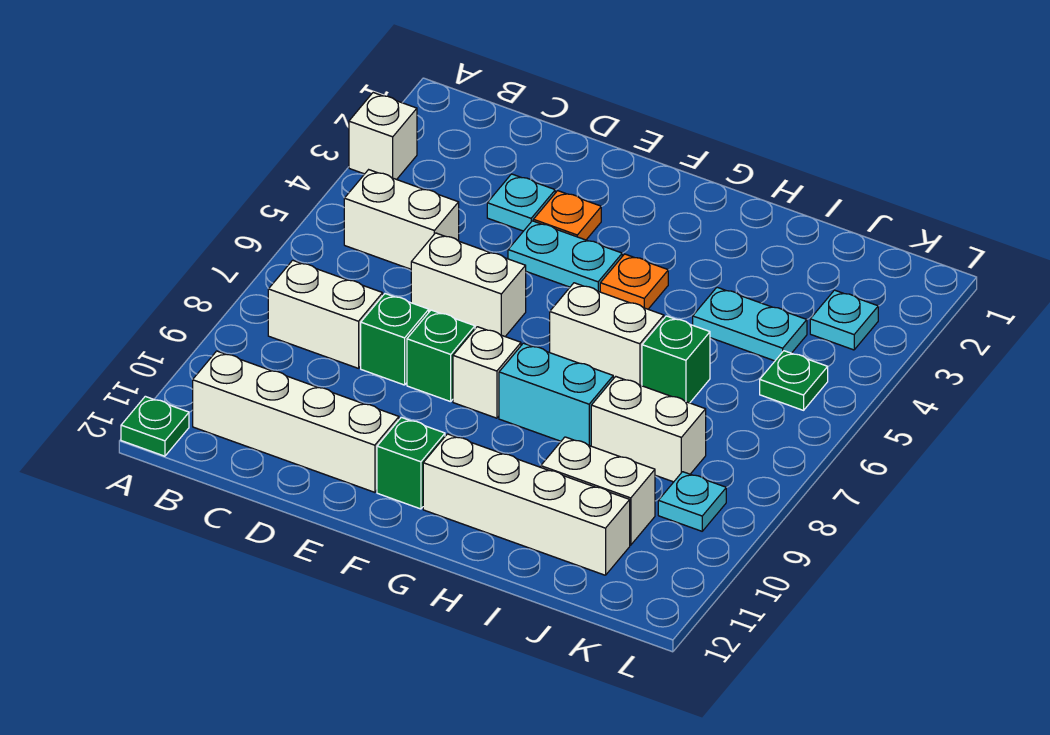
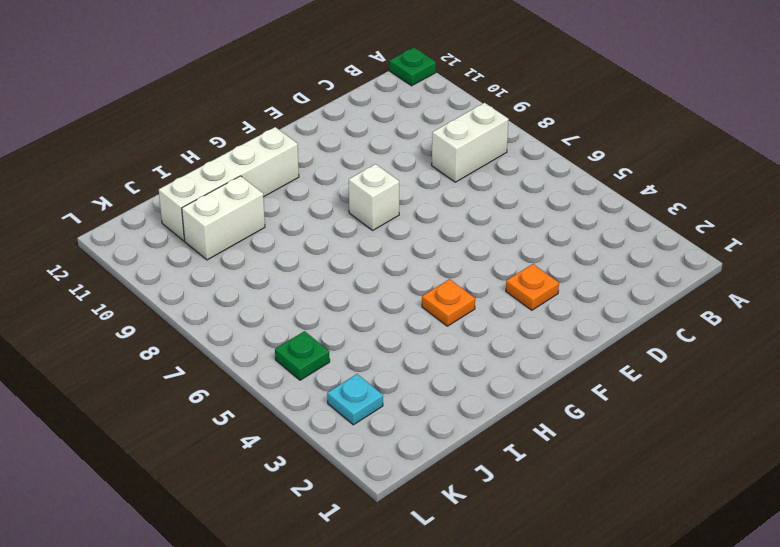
none -> white 1x1 brick [349,93,417,180]
none -> white 1x2 brick [344,170,459,269]
none -> white 1x4 brick [193,351,399,492]

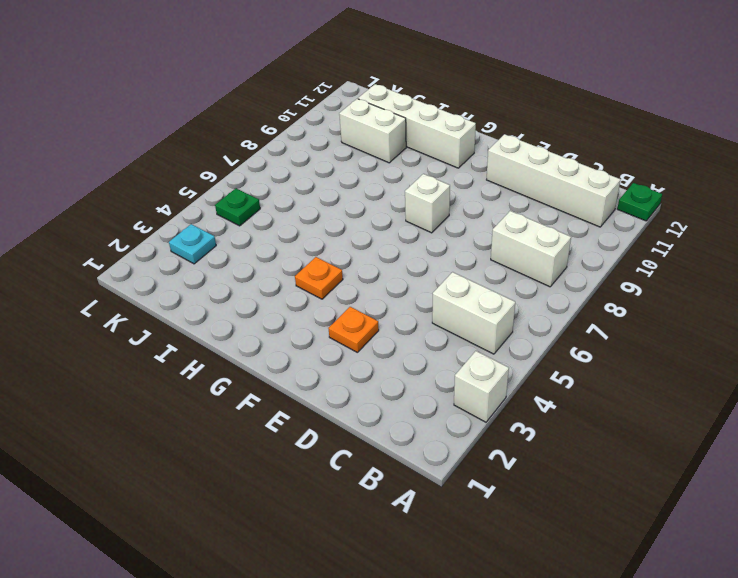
none -> cyan 1x1 plate [487,174,555,231]
none -> white 1x2 brick [411,233,526,336]
none -> green 1x1 brick [361,294,429,385]

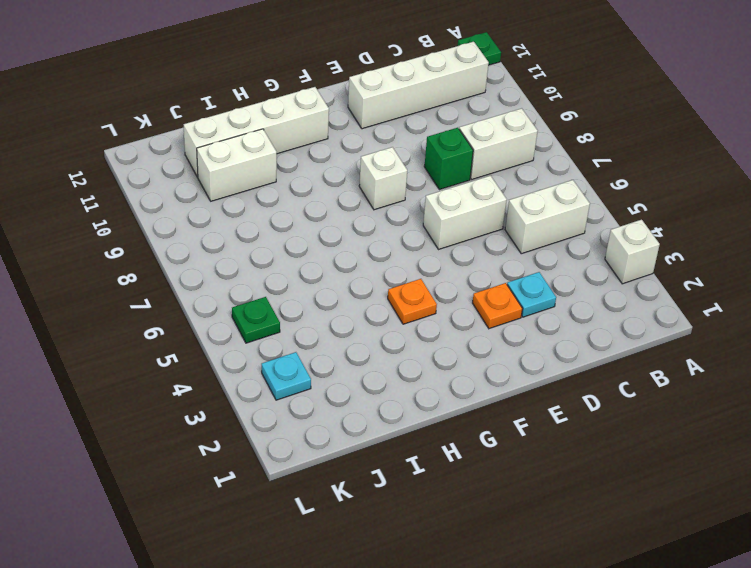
none -> cyan 1x2 plate [508,221,622,292]
none -> green 1x1 brick [407,310,475,402]
none -> green 1x1 brick [377,417,445,509]

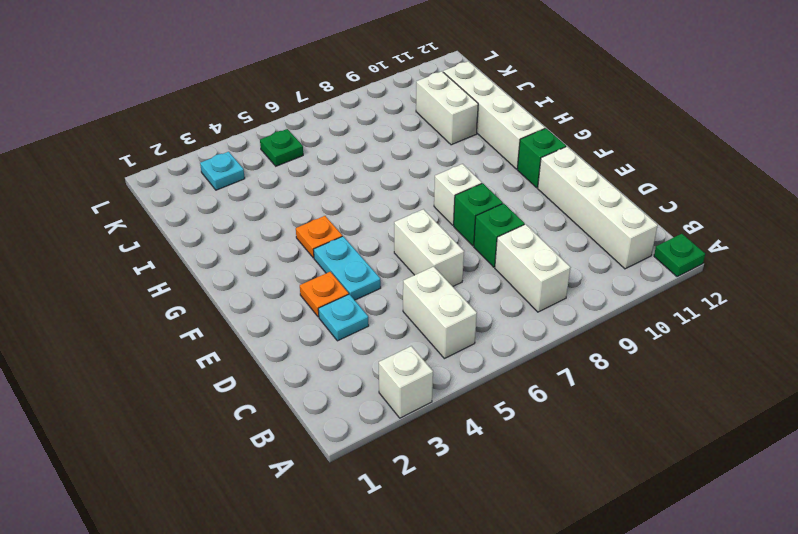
none -> white 1x2 brick [550,283,664,386]
none -> cyan 1x2 brick [499,343,613,446]
none -> cyan 1x2 plate [693,287,807,361]

